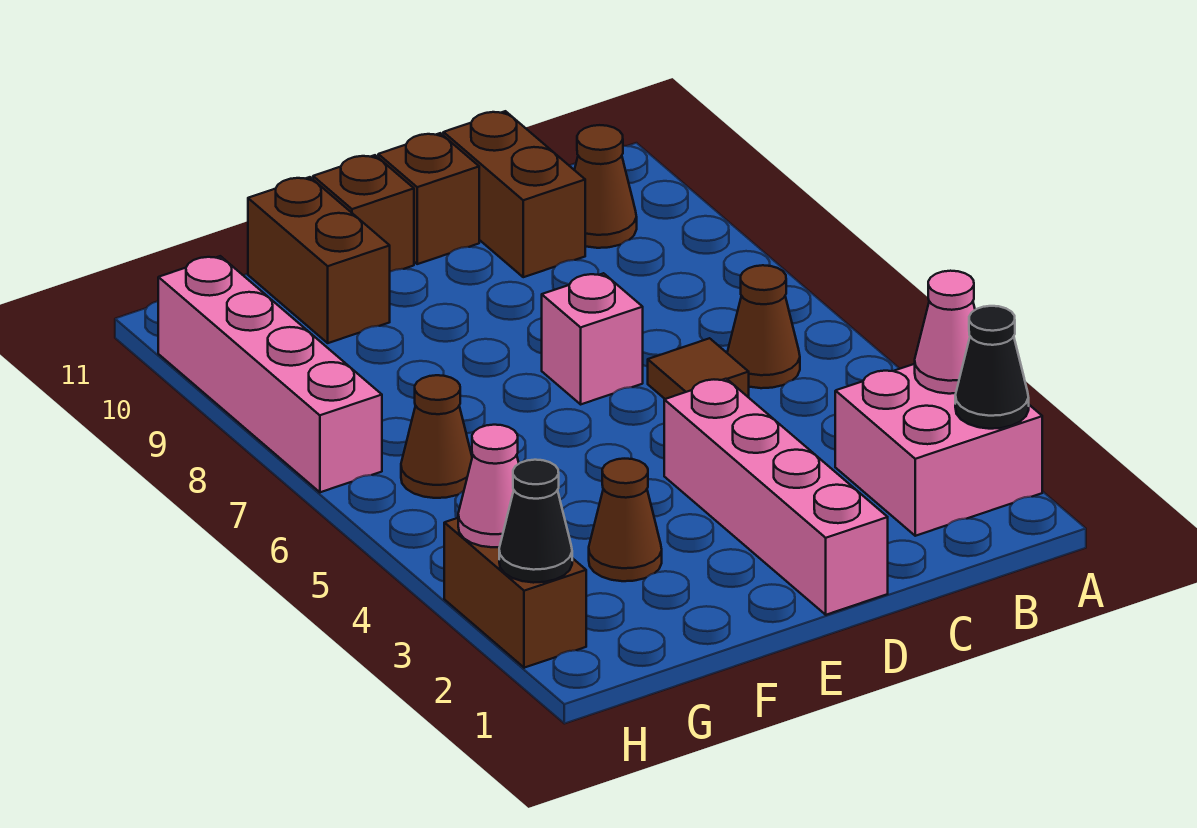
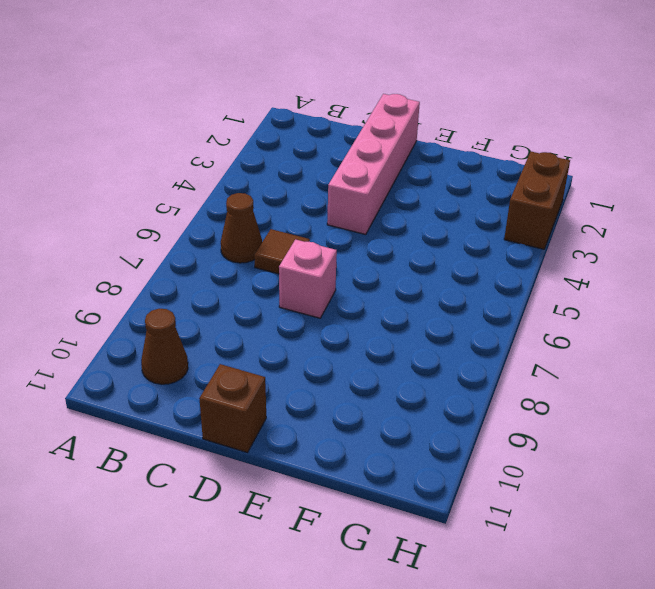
none -> pink 2x2 brick [835,364,1042,536]
none -> brown 1x2 brick [443,111,585,277]
none -> brown 1x1 brick [313,155,414,272]

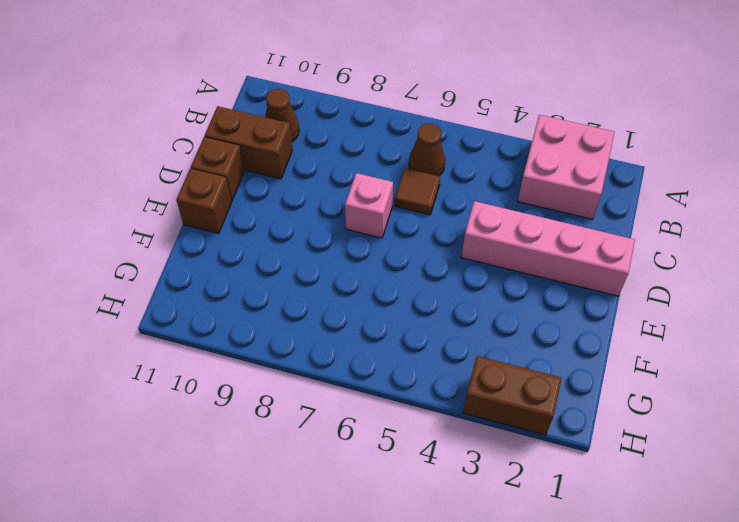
none -> brown 1x1 cone [589,459,662,581]
none -> brown 1x2 brick [248,177,390,343]
none -> brown 1x1 cone [401,375,472,498]

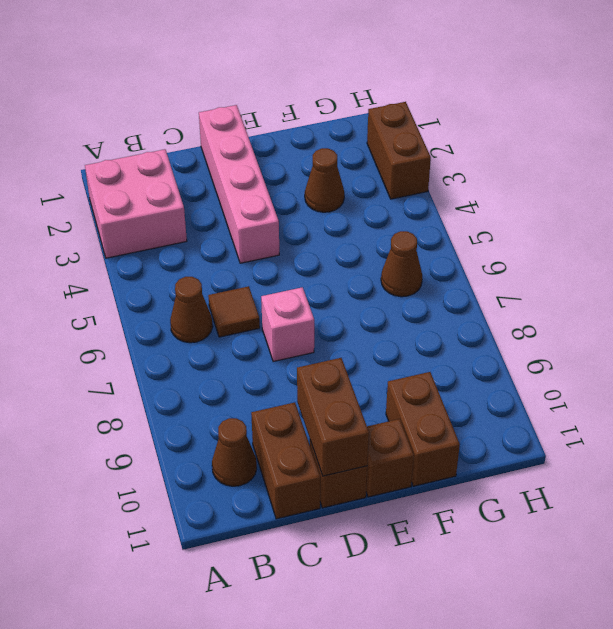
brown 1x2 brick [297,358,369,476] -> none
none -> pink 1x4 brick [158,256,382,492]
none -> black 1x1 cone [955,306,1029,429]
none -> pink 1x1 cone [915,271,975,394]

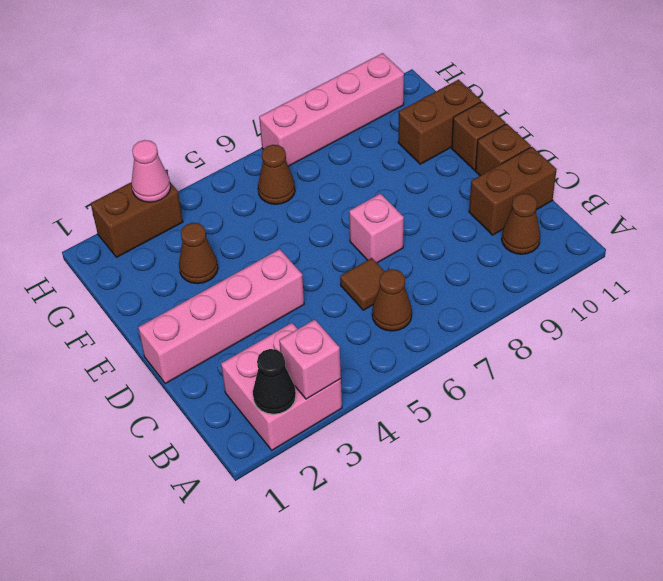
pink 1x1 brick [279,320,341,399] -> pink 1x1 cone [915,271,975,394]
none -> black 1x1 cone [499,460,572,583]

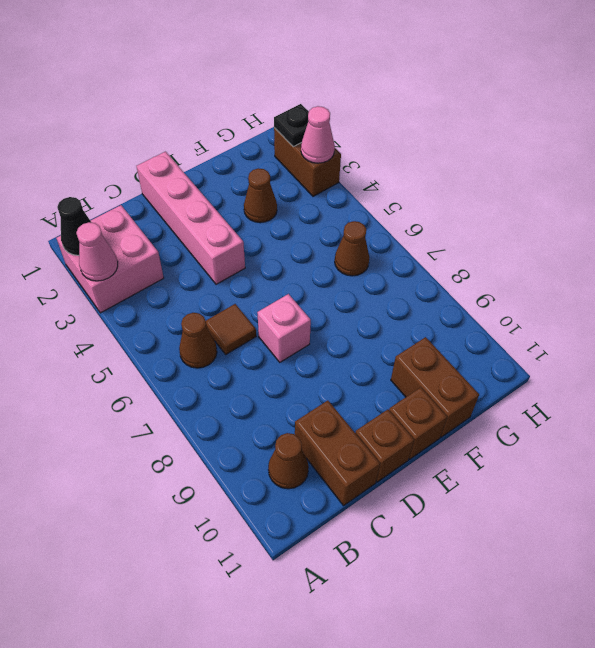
black 1x1 plate [274,104,309,147] -> black 1x1 cone [499,460,572,583]
none -> pink 1x4 brick [158,256,382,492]

